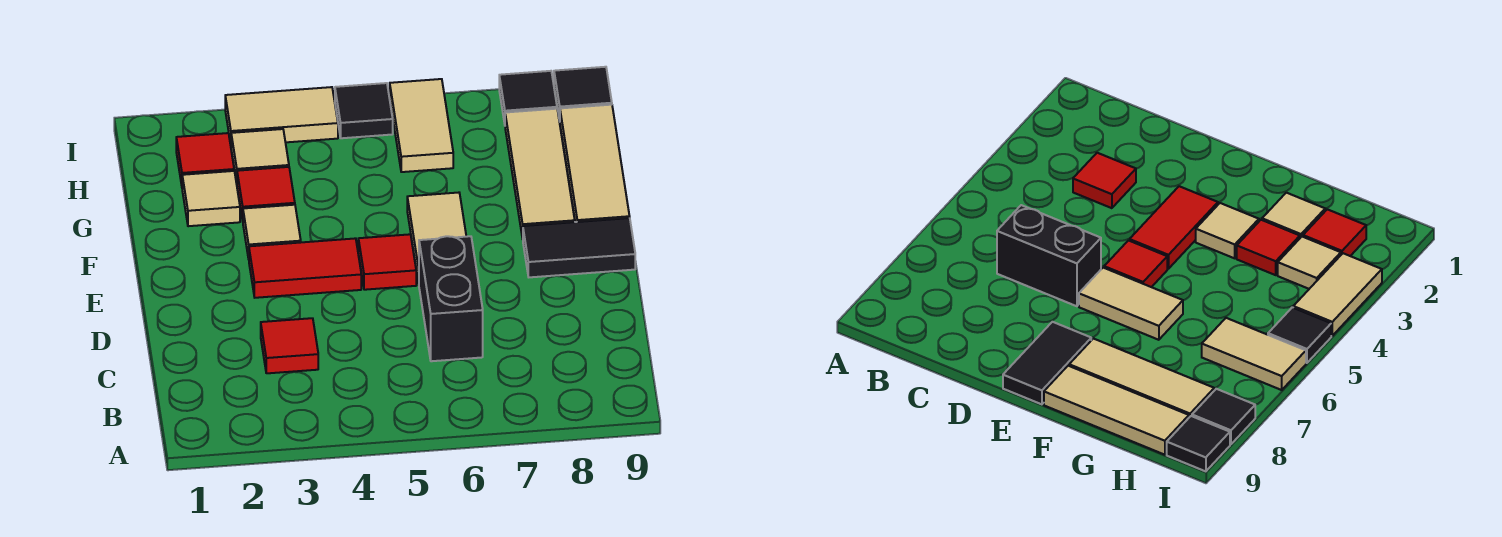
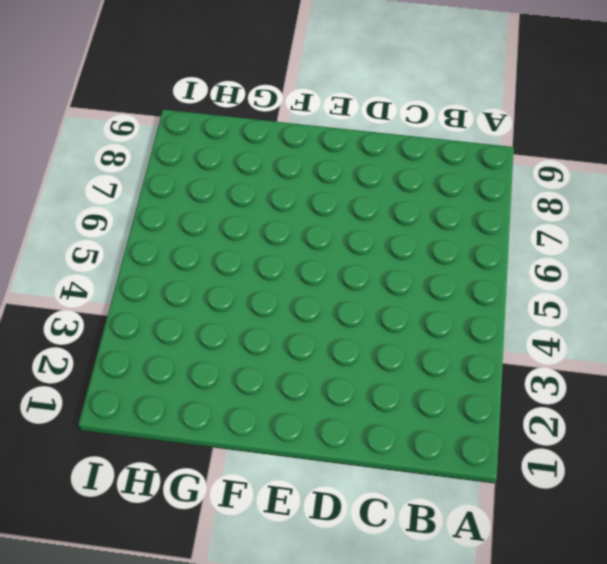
none -> red 1x1 tile [261,318,318,373]
none -> black 1x2 brick [419,236,483,361]
none -> red 1x2 tile [249,238,361,298]

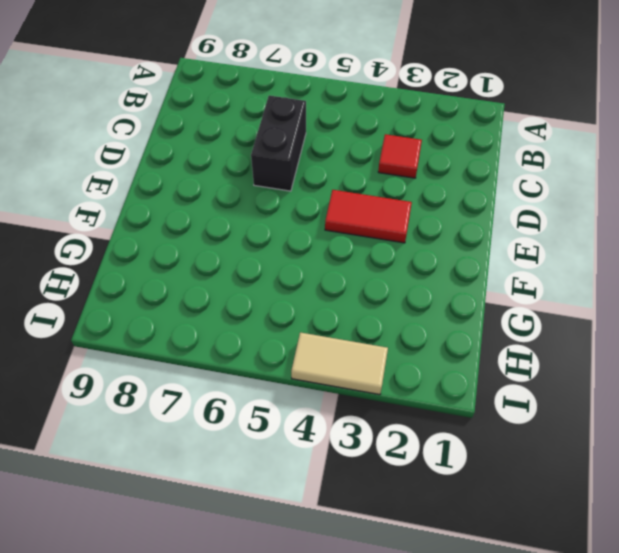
none -> red 1x1 tile [358,234,416,290]
none -> tan 1x2 tile [407,193,466,283]
none -> black 1x2 tile [523,218,635,277]

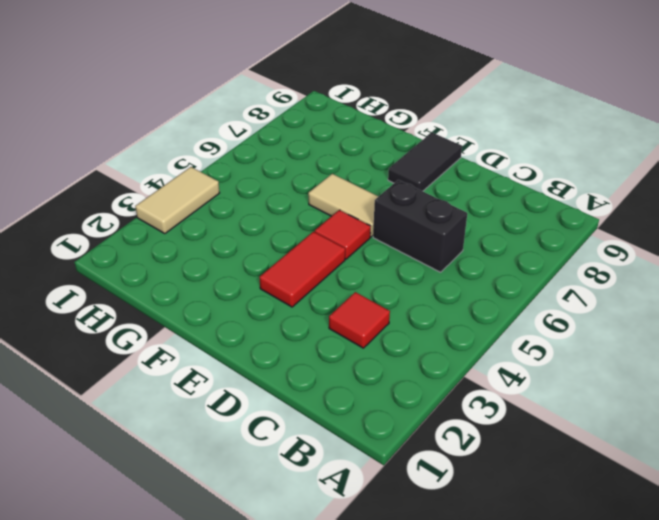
none -> tan 1x1 tile [243,205,301,259]
none -> tan 1x3 tile [505,109,575,239]
none -> tan 1x3 tile [560,105,630,222]

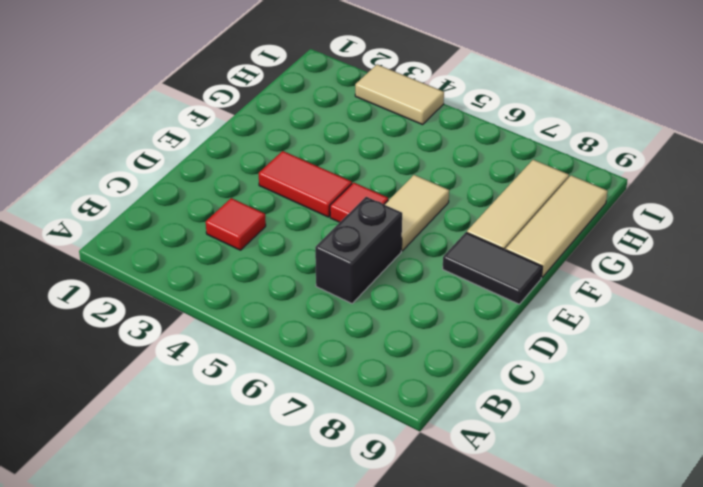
none -> tan 1x1 tile [243,205,301,259]
none -> tan 1x1 tile [182,171,240,226]
none -> red 1x1 tile [237,167,295,221]

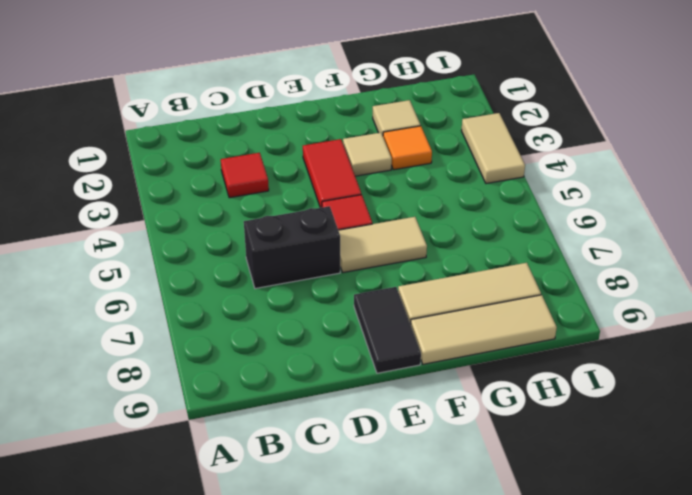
orange 1x1 tile [383,126,432,170] -> red 1x1 tile [237,167,295,221]
none -> red 1x1 tile [176,133,234,185]
none -> tan 1x1 tile [231,129,289,183]
none -> tan 1x2 tile [389,79,453,172]

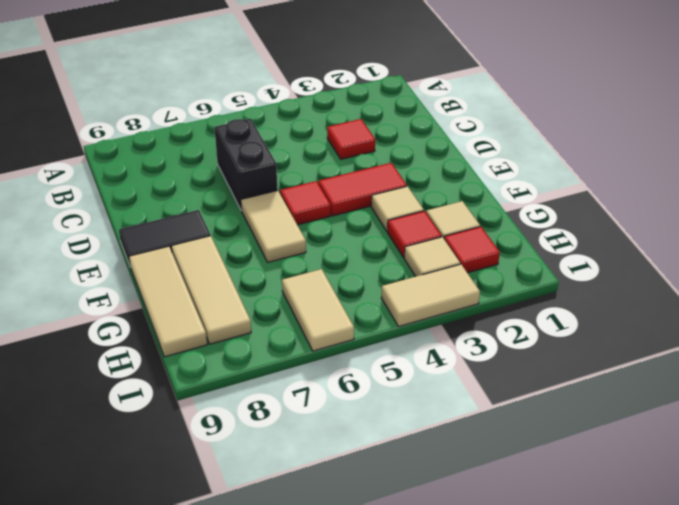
none -> black 1x1 tile [335,83,393,138]
none -> black 1x1 tile [499,71,557,124]
none -> black 1x1 tile [554,67,612,121]

